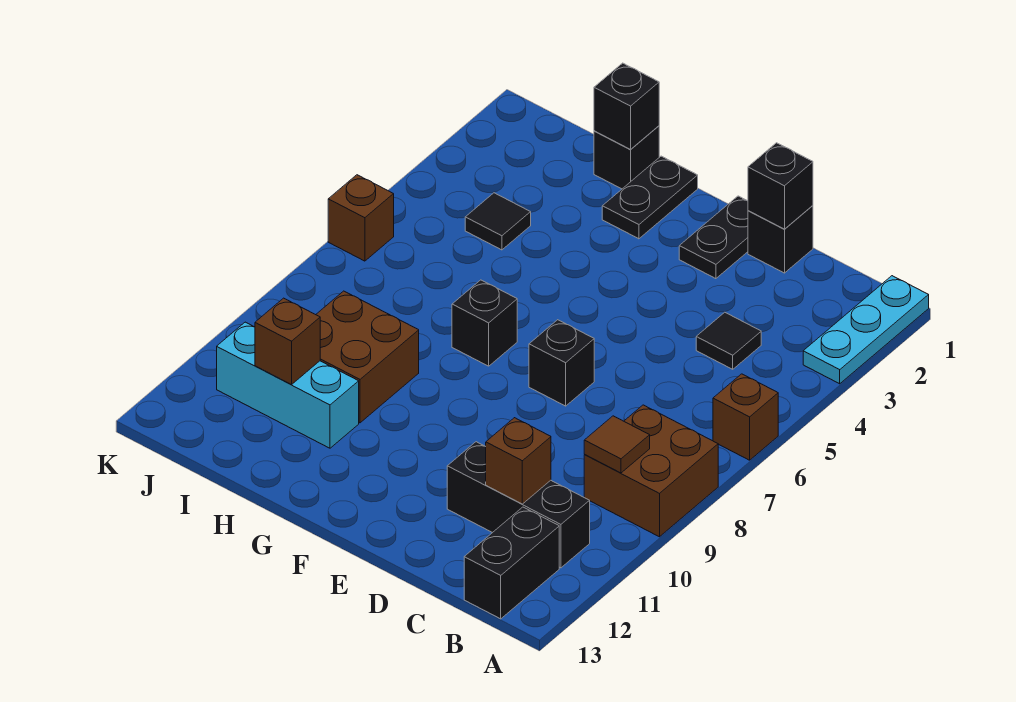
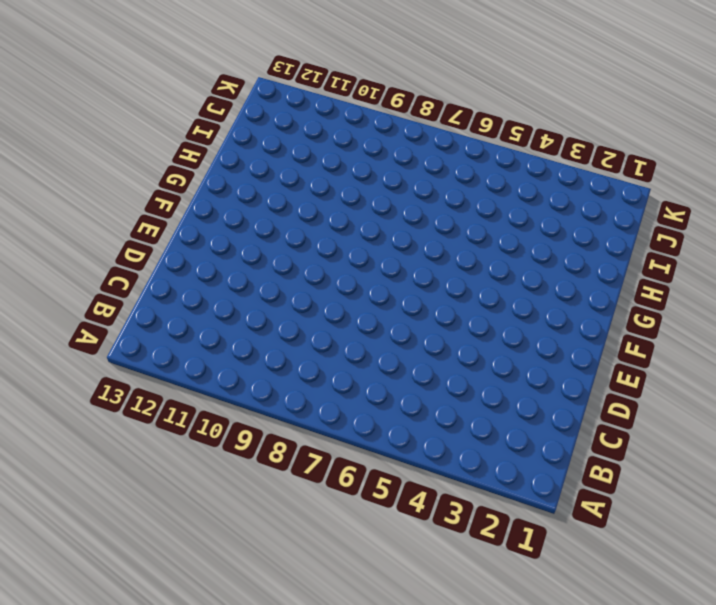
none -> cyan 1x3 plate [803,276,929,384]
none -> brown 1x1 brick [713,374,778,460]
none -> brown 2x2 brick [584,405,718,537]

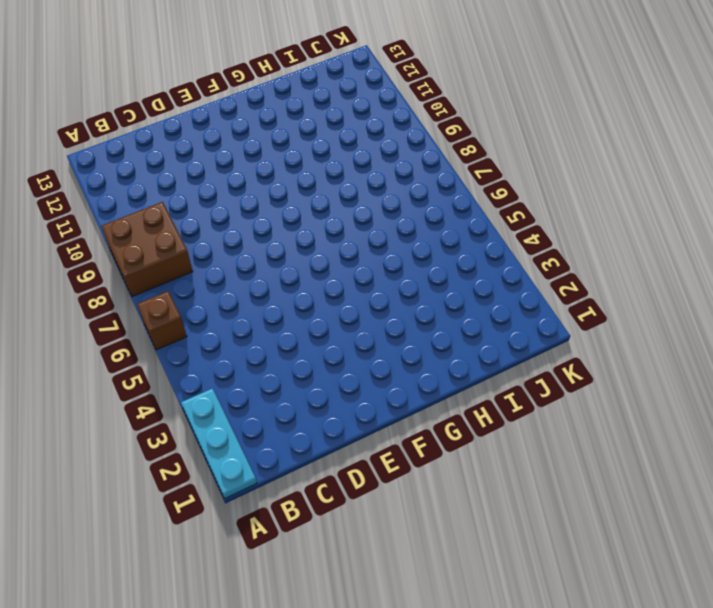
none -> black 1x3 brick [447,442,590,568]
none -> black 1x2 brick [464,507,559,619]
none -> black 1x1 tile [696,312,761,369]

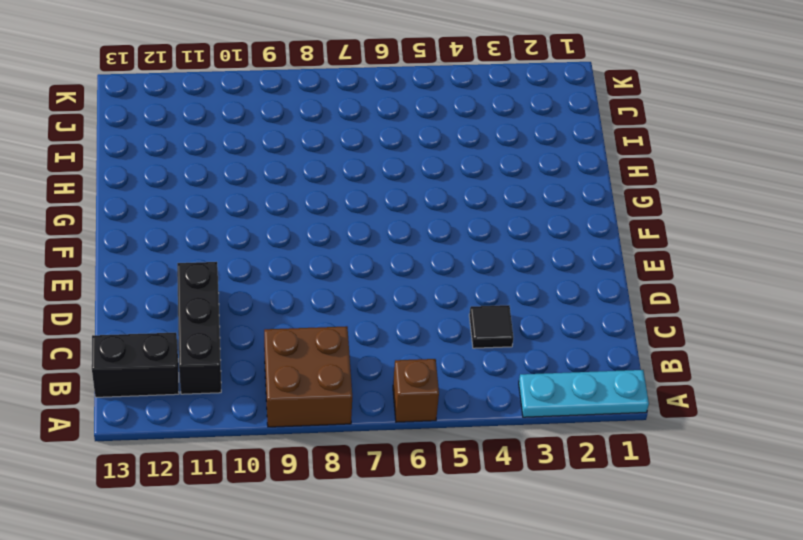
none -> black 1x1 brick [748,206,813,273]
none -> black 1x2 plate [679,196,748,279]
none -> black 1x1 brick [529,320,594,406]

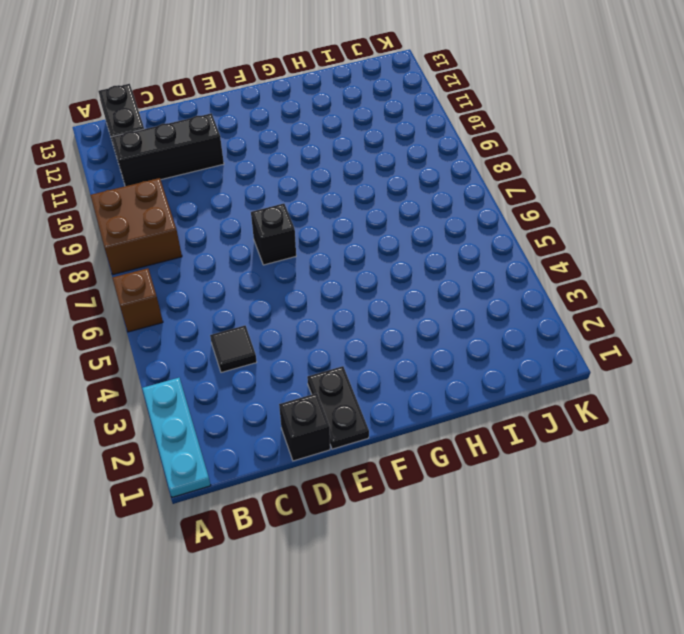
none -> black 1x2 plate [602,156,698,239]
none -> black 1x1 brick [452,280,517,366]
none -> black 1x1 brick [594,126,659,189]

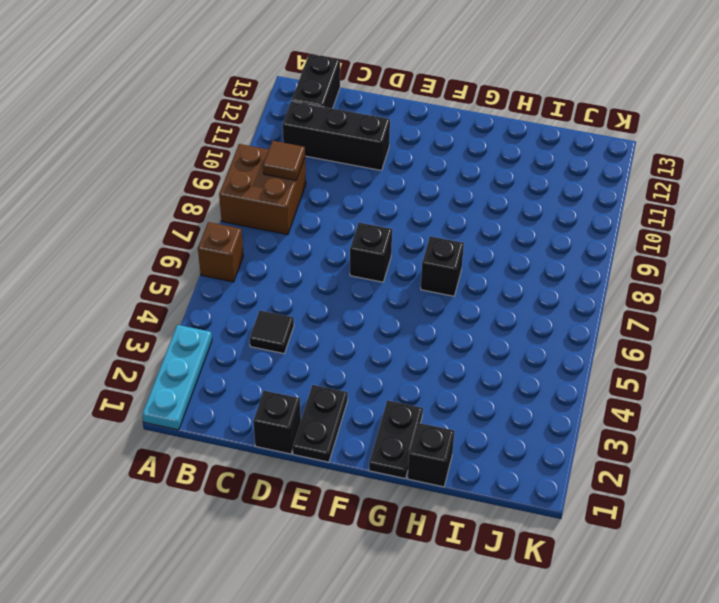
none -> brown 2x2 brick [316,291,419,423]
none -> cyan 1x3 brick [217,322,359,448]
none -> black 1x1 tile [465,193,531,250]

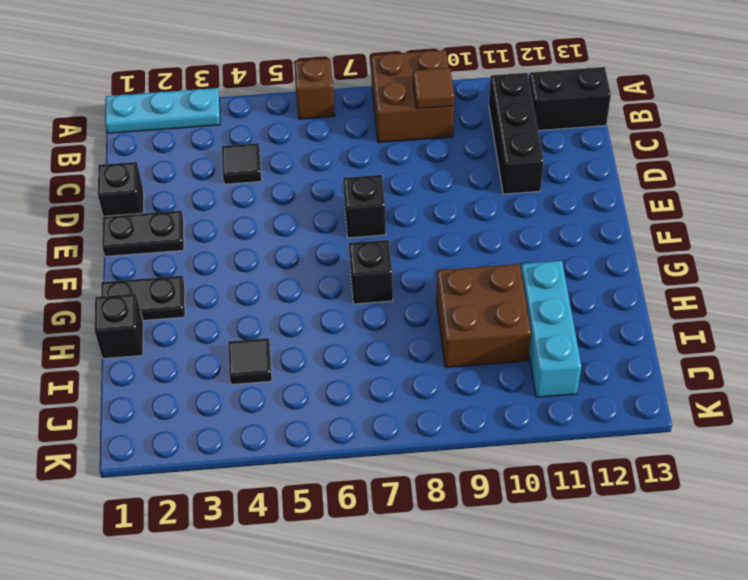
none -> brown 1x1 brick [328,175,394,261]
none -> brown 1x1 brick [485,418,551,504]
none -> black 1x1 brick [748,143,813,229]

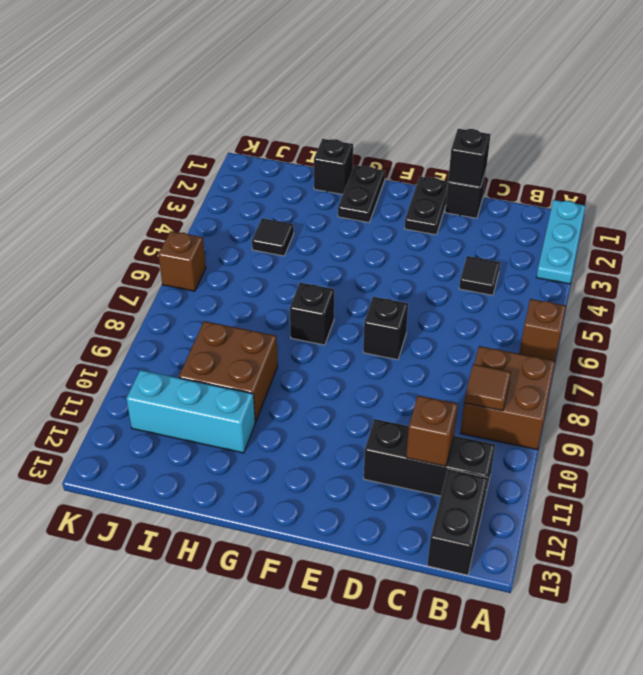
none -> black 1x1 brick [594,63,659,149]
none -> brown 1x1 brick [255,298,320,385]

